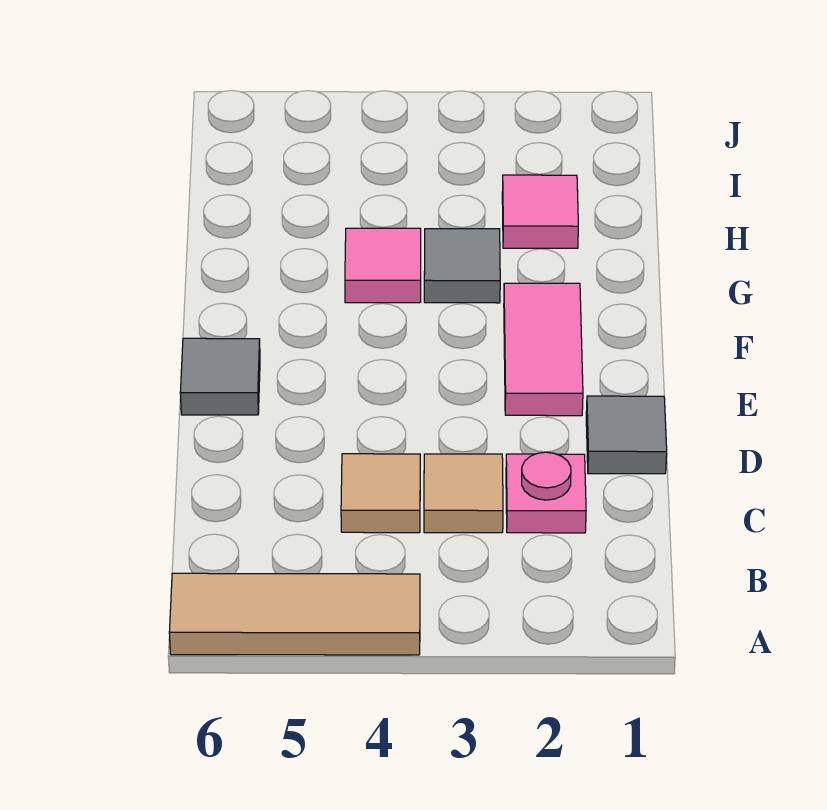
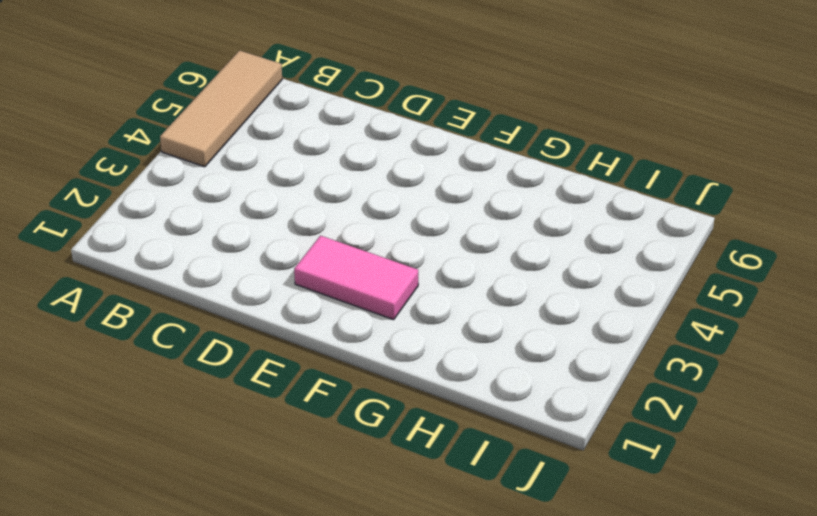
none -> pink 1x1 plate [506,452,586,533]
none -> tan 1x1 tile [424,454,503,533]

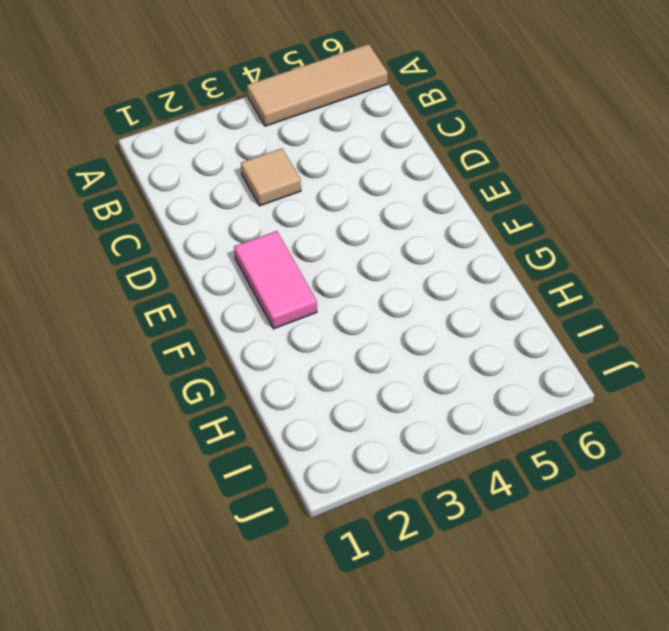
none -> pink 1x1 plate [506,452,586,533]
none -> tan 1x1 tile [341,454,420,533]

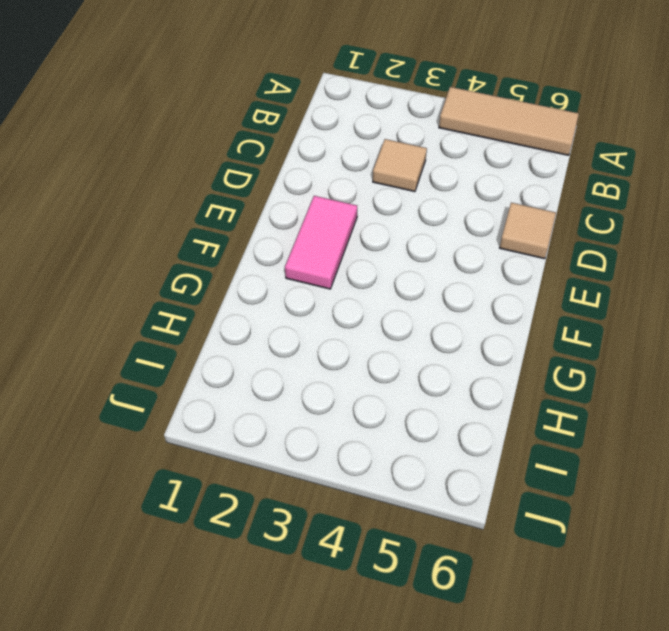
tan 1x1 tile [500,203,556,259] -> tan 1x1 tile moved to [341,454,420,533]
none -> pink 1x1 plate [506,452,586,533]
none -> grey 1x1 tile [586,396,667,474]

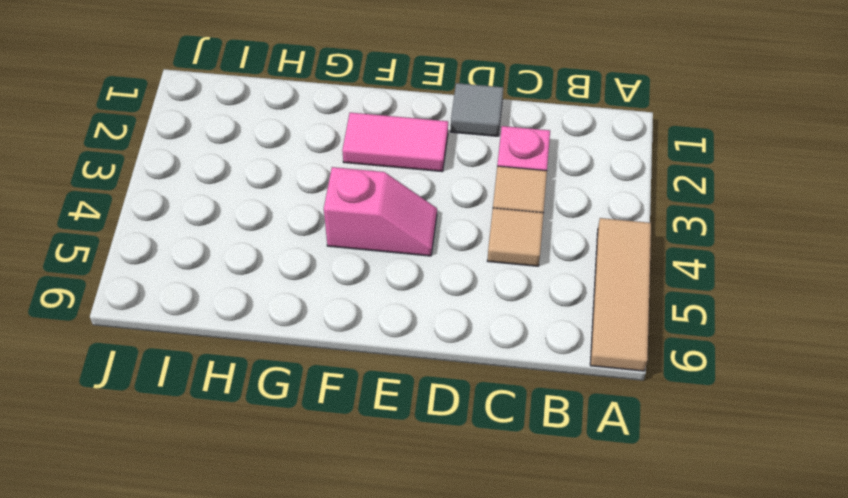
pink 1x2 slope [324,167,437,256] -> none
none -> grey 1x1 tile [180,338,260,415]
none -> grey 1x1 tile [424,229,500,303]

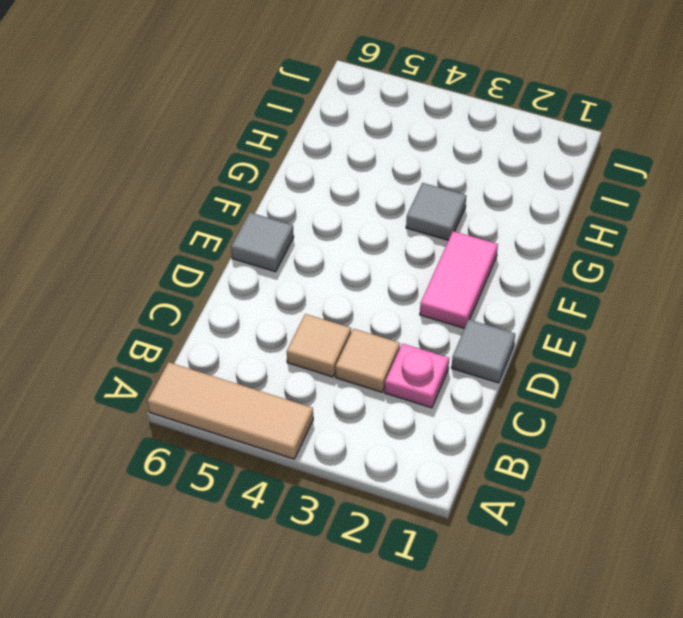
none -> pink 1x1 tile [345,228,421,303]
none -> pink 1x1 tile [502,175,578,248]

